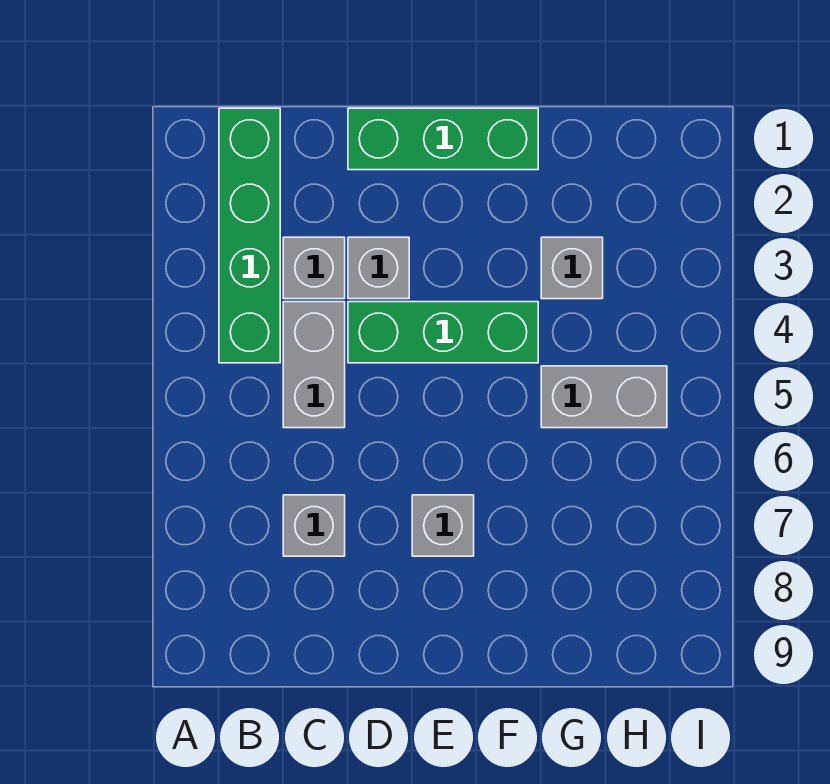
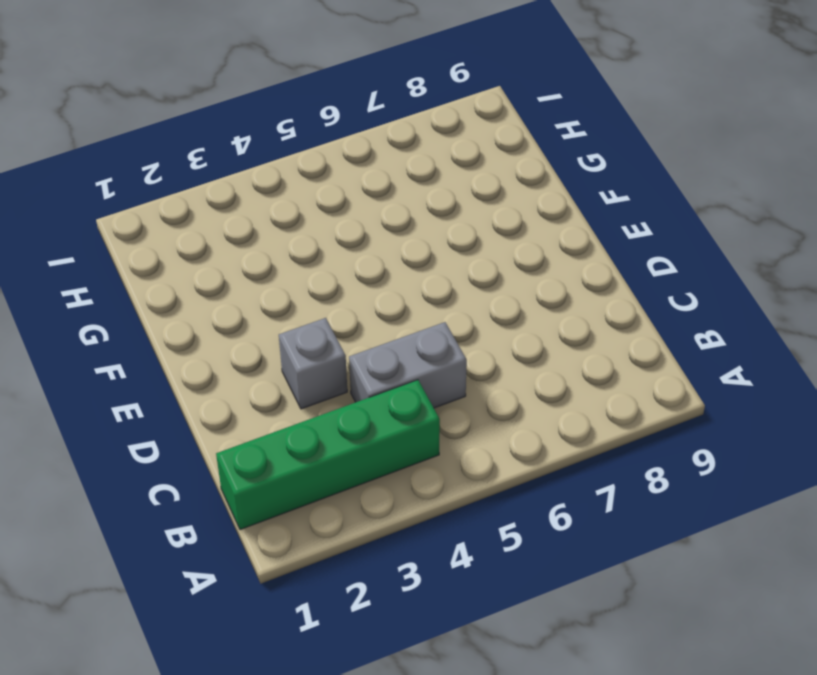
none -> grey 1x1 brick [283,237,345,299]
none -> grey 1x1 brick [283,495,345,556]

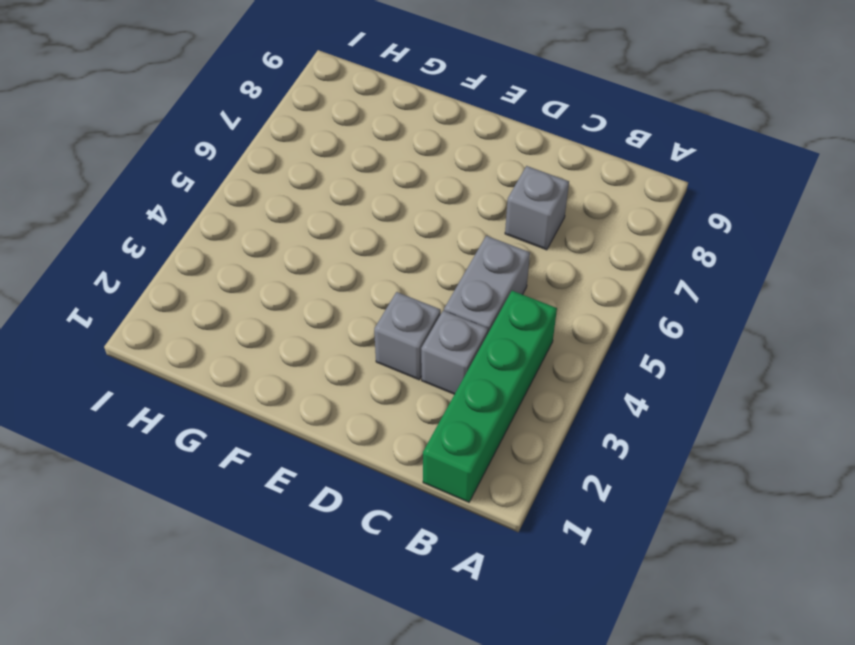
none -> green 1x3 brick [348,108,538,170]
none -> green 1x3 brick [348,302,538,363]

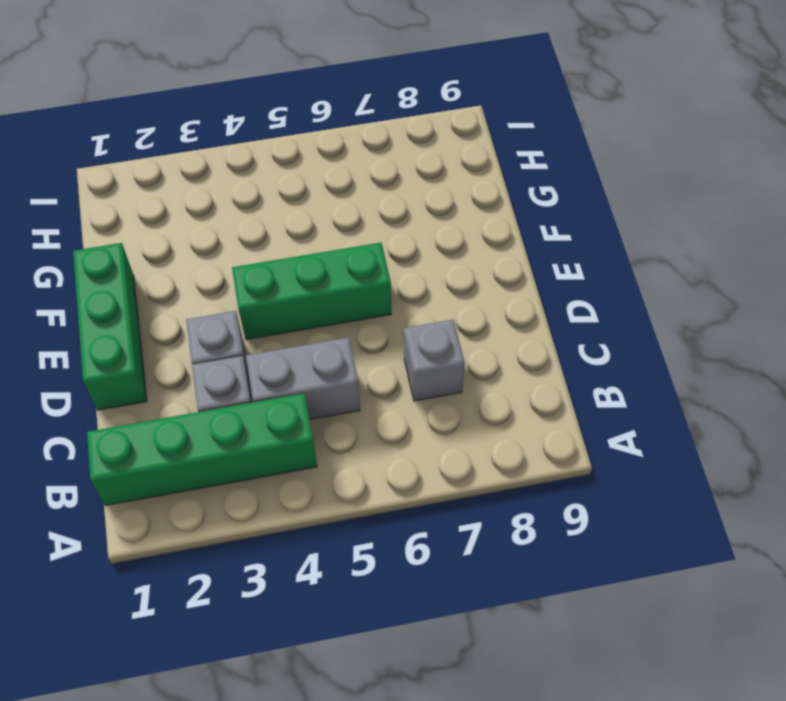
green 1x3 brick [232,243,391,340] -> green 1x3 brick turned to [348,302,538,363]
none -> grey 1x1 brick [412,495,474,556]
none -> grey 1x1 brick [541,237,603,299]

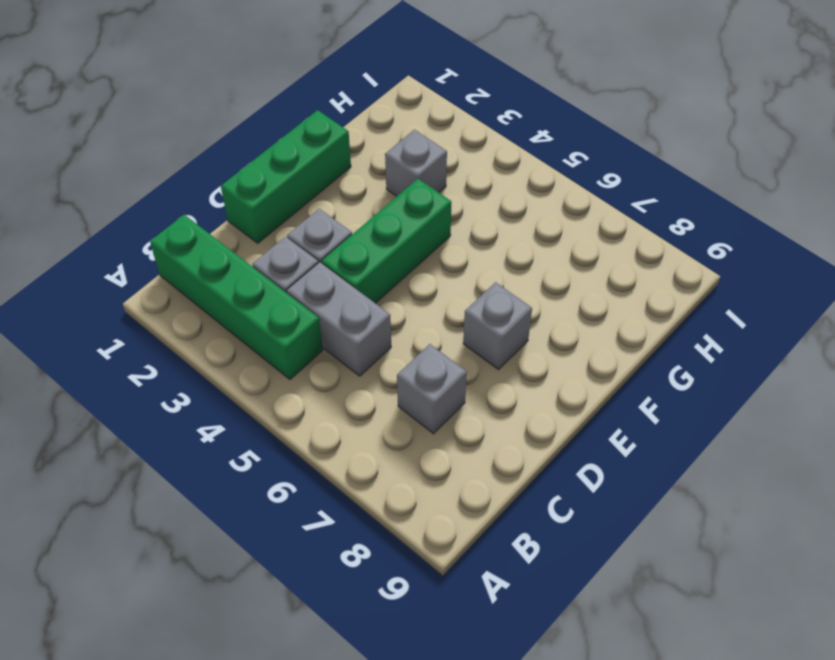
none -> grey 1x2 brick [541,366,667,428]

